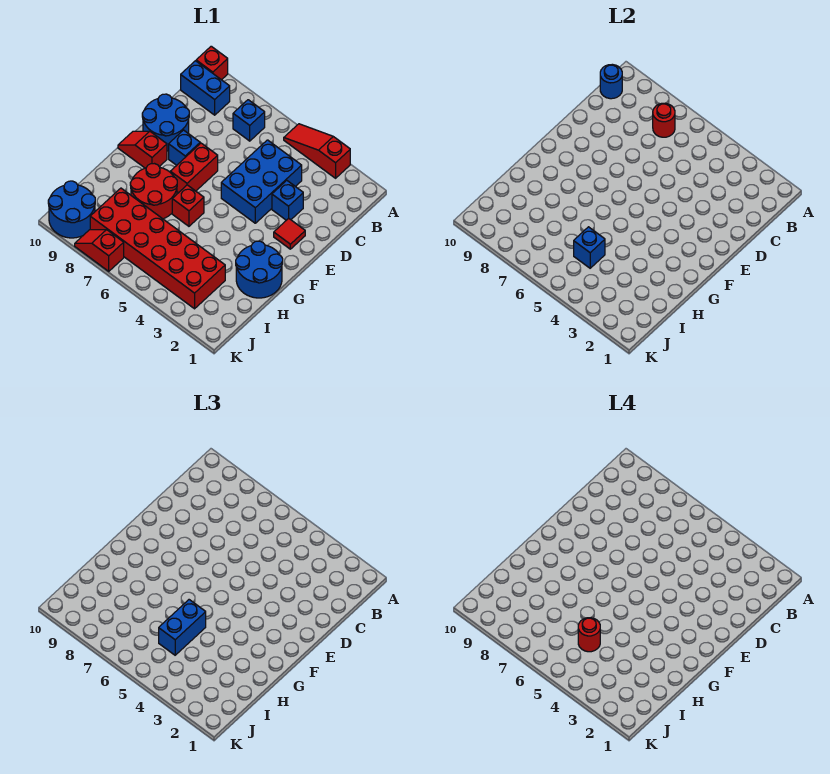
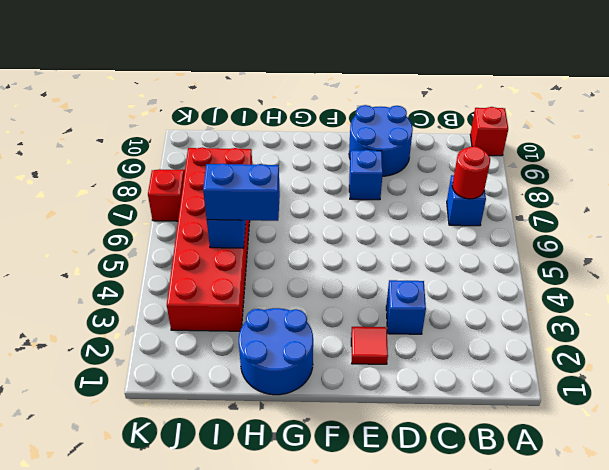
none -> red 1x3 slope [284,124,350,178]
none -> blue 1x2 brick [181,61,230,115]
none -> blue 2x3 brick [221,140,302,223]

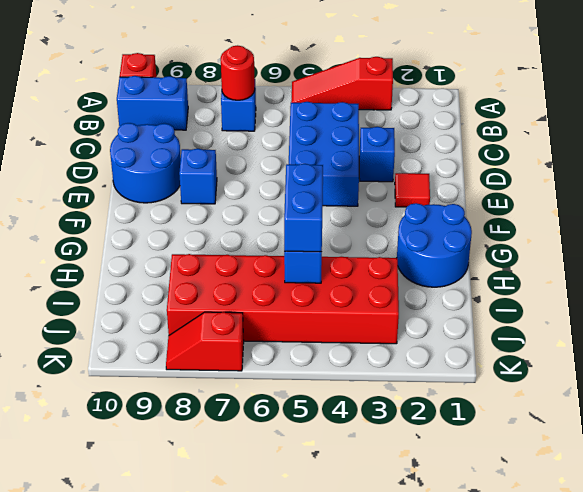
none -> red 1x2 brick [170,143,218,193]
none -> red 1x2 slope [118,131,167,168]
none -> red 1x1 brick [172,185,204,226]

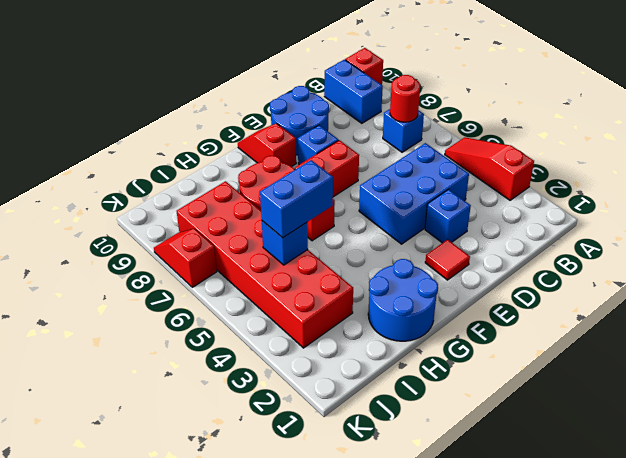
none -> blue 2x2 round brick [48,181,95,238]
none -> blue 1x1 round brick [600,64,622,99]
none -> red 1x1 round brick [578,618,600,652]

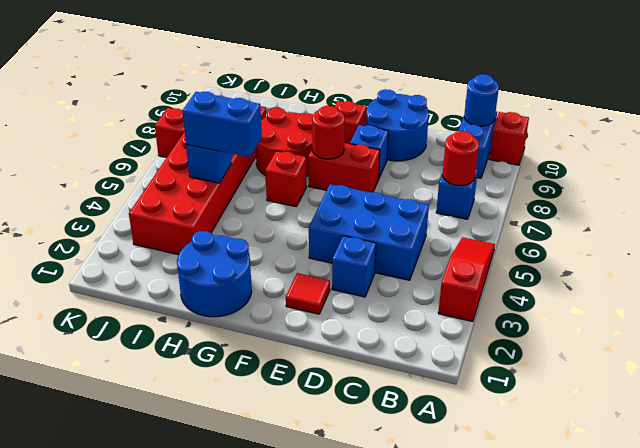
red 1x1 round brick [312,106,345,159] -> red 1x1 round brick moved to [578,618,600,652]
none -> blue 2x2 round brick [48,181,95,238]

